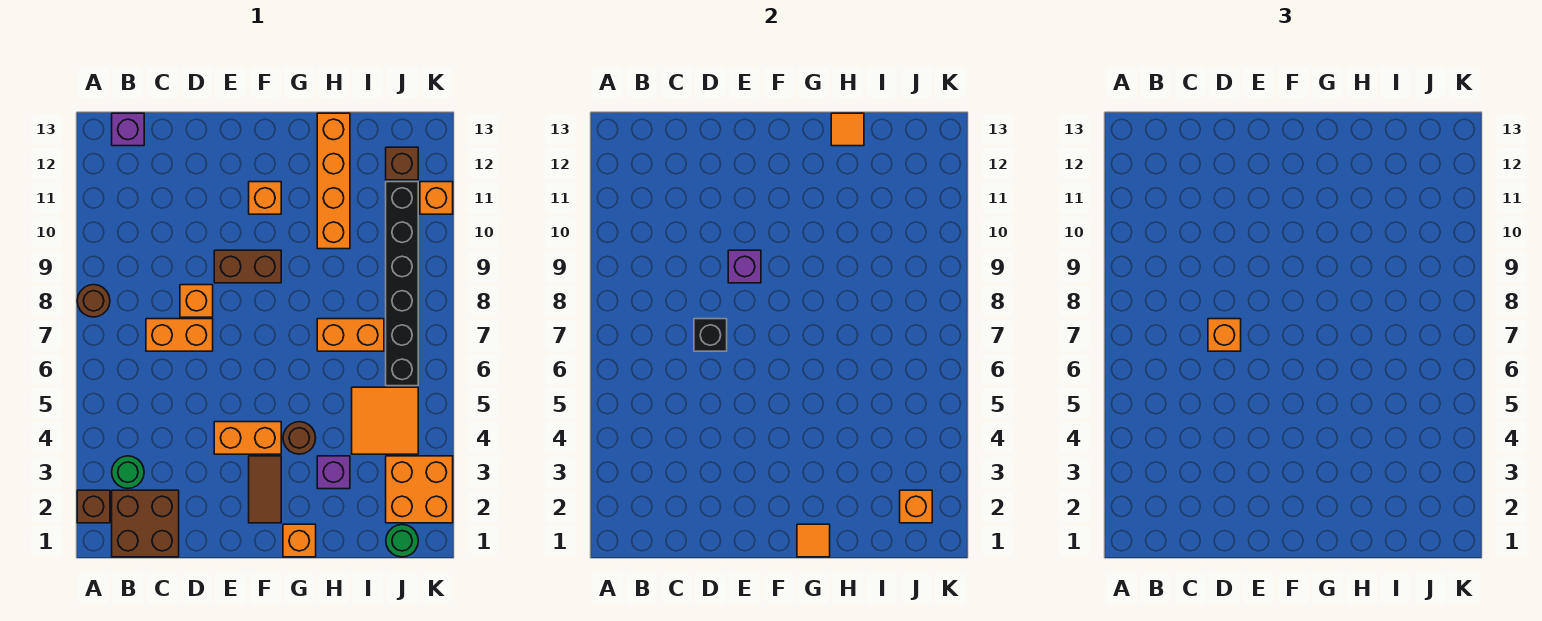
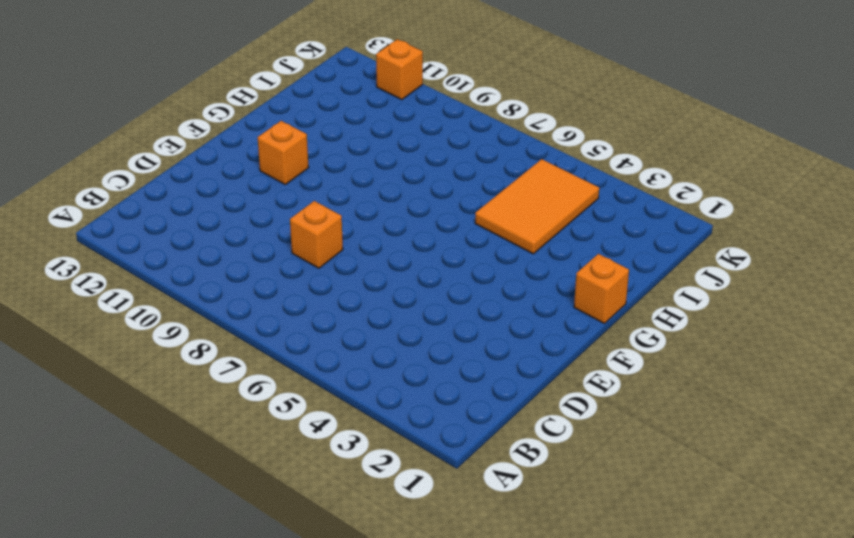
orange 2x3 tile [475,159,599,254] -> orange 2x2 tile [352,387,418,454]
none -> brown 1x1 brick [77,490,110,523]
none -> brown 1x1 round brick [77,285,110,317]
none -> brown 2x2 brick [112,490,179,557]

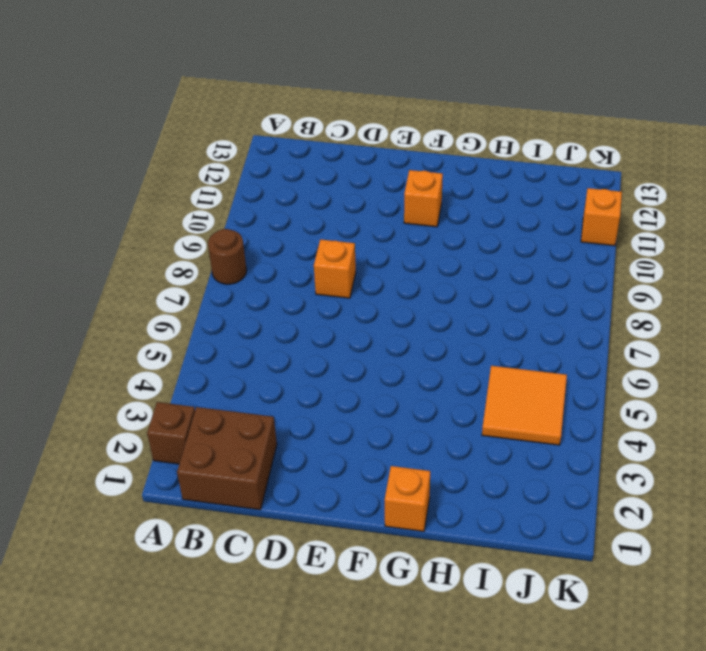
none -> green 1x1 round brick [112,456,144,488]
none -> purple 1x1 brick [112,113,144,146]
none -> orange 1x2 brick [146,319,213,351]

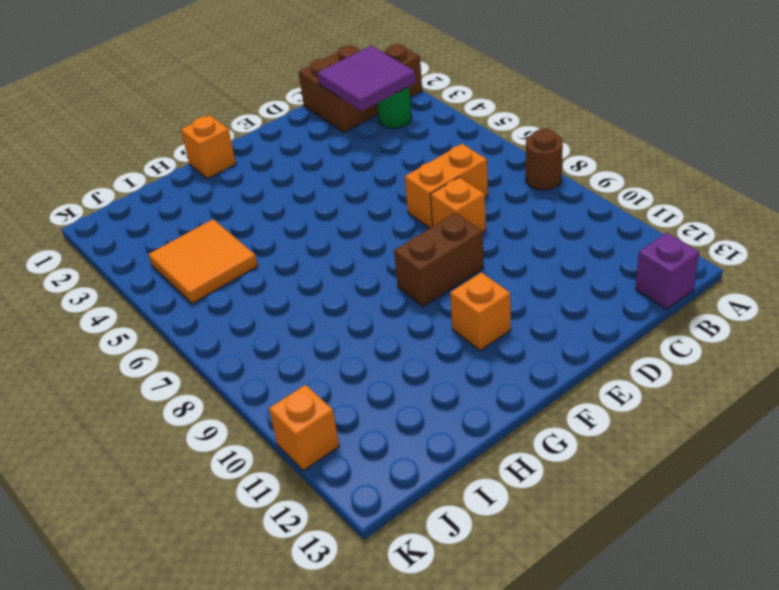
purple 2x2 tile [317,46,416,111] -> none
none -> orange 1x2 brick [214,422,281,454]
none -> brown 1x2 tile [249,456,281,523]
none -> brown 1x1 round brick [283,422,316,454]

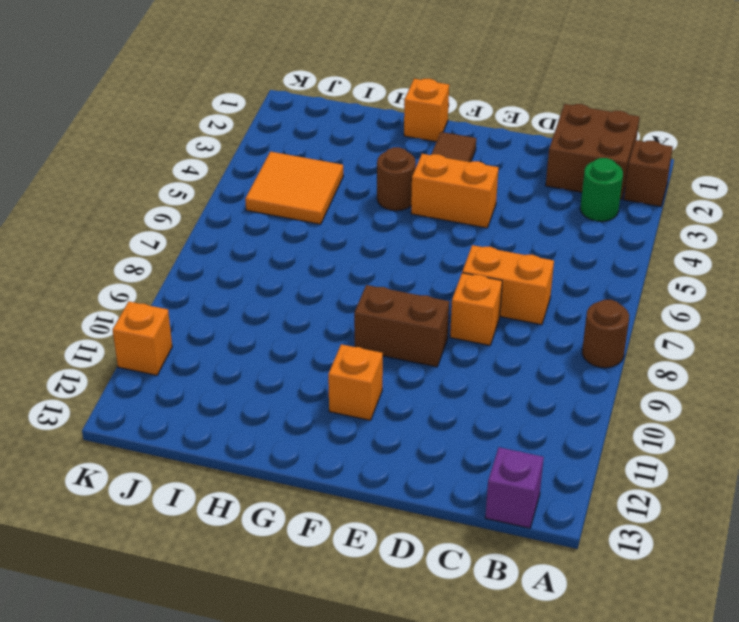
none -> purple 1x1 brick [317,456,350,489]
none -> orange 1x2 brick [317,319,384,351]
none -> orange 1x4 brick [317,113,350,249]

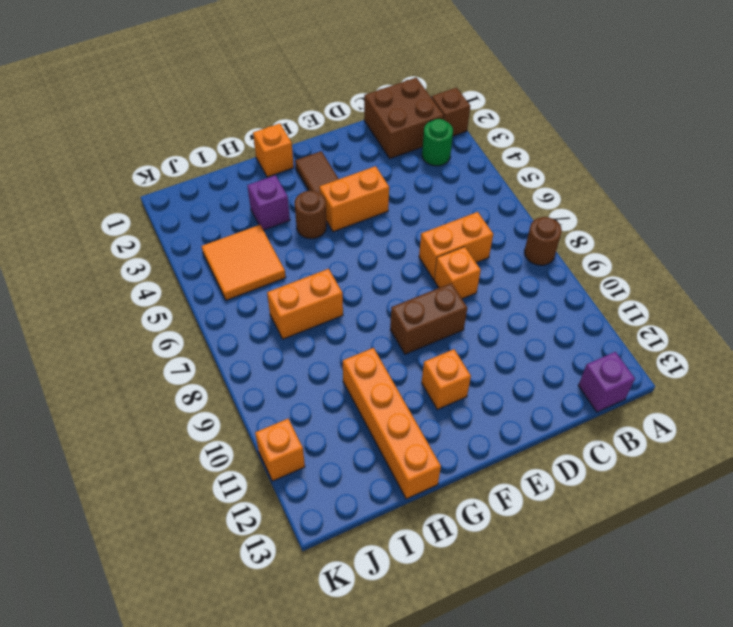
none -> green 1x1 round brick [386,525,418,557]
none -> orange 2x2 brick [386,456,453,523]
none -> black 1x6 brick [386,182,418,386]

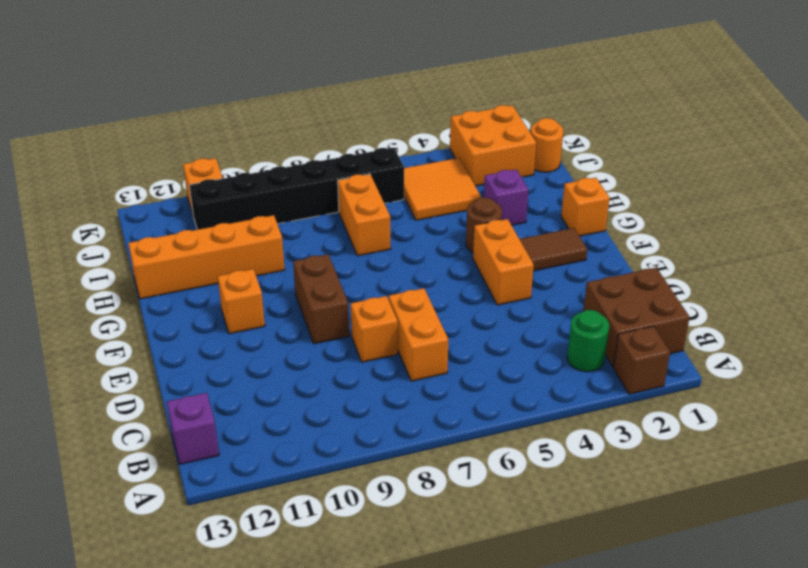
orange 1x1 round brick [531,118,563,172] -> green 1x1 round brick [386,525,418,557]
none -> brown 1x1 round brick [77,285,110,317]
none -> brown 1x1 brick [386,147,418,180]
none -> black 1x1 brick [694,319,727,351]

